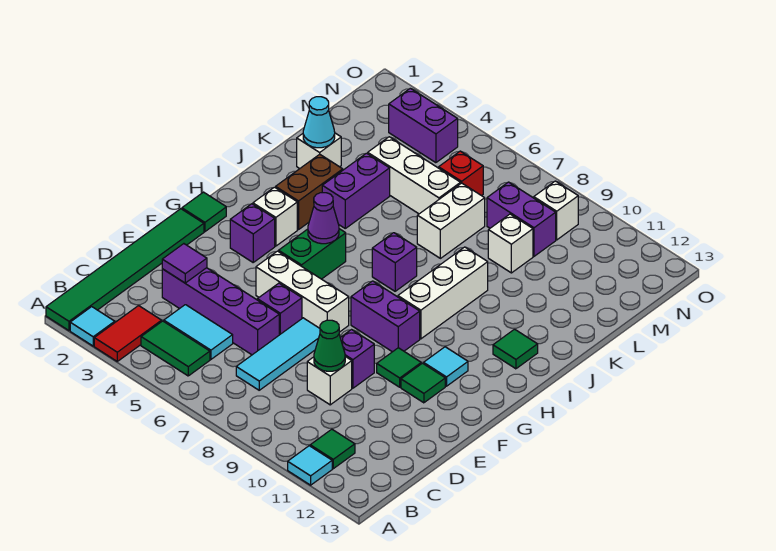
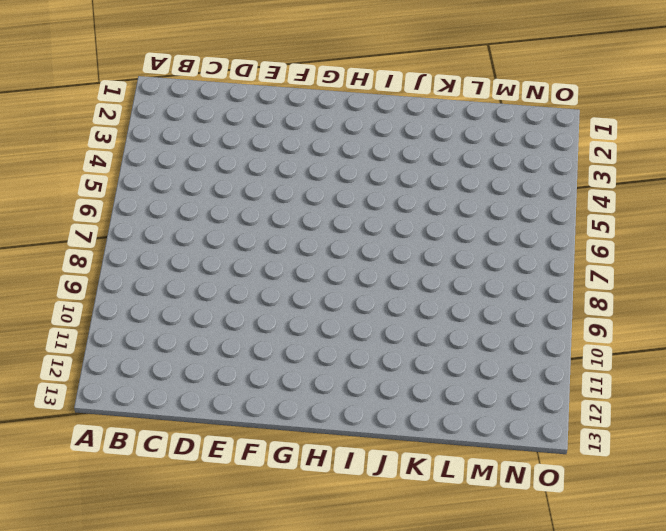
none -> green 1x6 tile [46,209,204,331]
none -> cyan 1x1 tile [70,307,115,346]
none -> red 1x2 tile [94,306,162,361]
none -> cyan 1x1 tile [288,446,332,485]

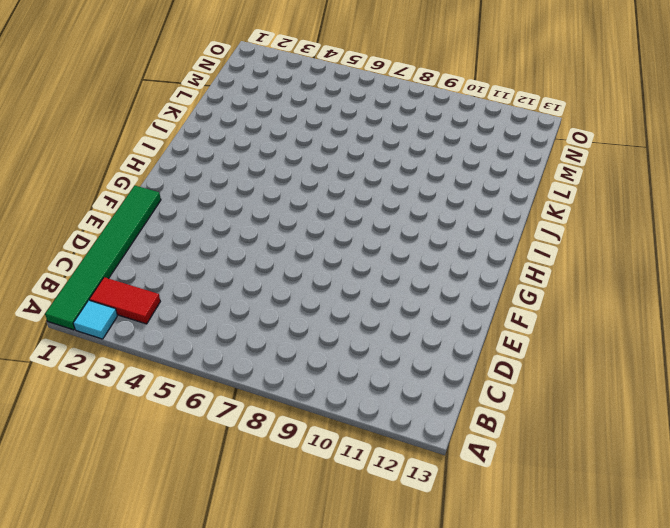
red 1x2 tile [89,277,160,324] -> red 1x2 tile turned to [94,306,162,361]
none -> cyan 1x1 tile [288,446,332,485]
none -> green 1x2 tile [141,321,210,376]
none -> green 1x1 tile [310,429,355,469]
none -> cyan 1x2 tile [164,305,233,359]

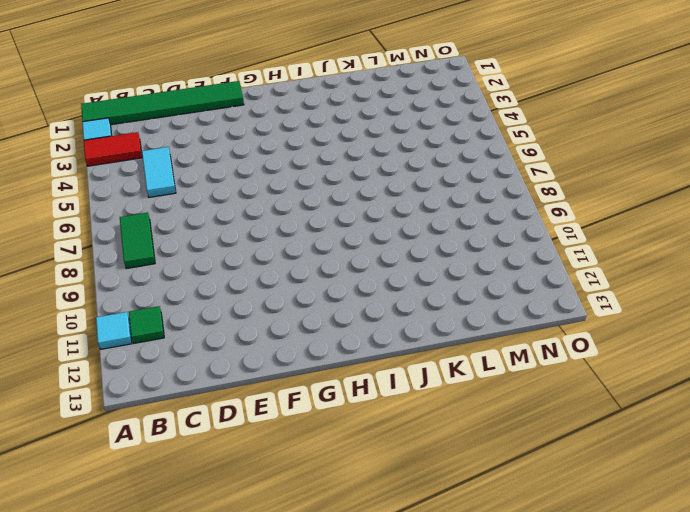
green 1x2 tile [120,212,155,269] -> green 1x2 tile moved to [141,321,210,376]
none -> cyan 1x3 tile [236,318,320,390]
none -> purple 1x4 brick [162,268,279,355]
none -> white 1x1 brick [307,357,352,405]
none -> purple 1x1 brick [257,283,302,335]

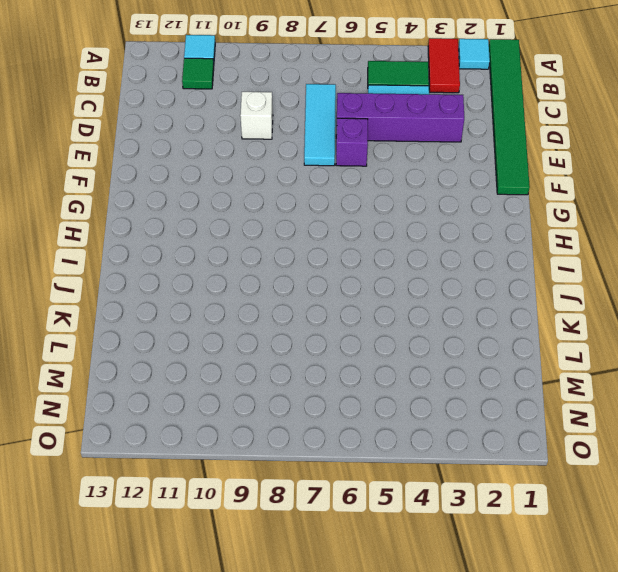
none -> purple 1x1 brick [340,330,374,388]
none -> white 1x3 brick [256,251,349,332]
none -> green 1x1 tile [377,348,421,387]
none -> green 1x1 tile [401,363,445,403]

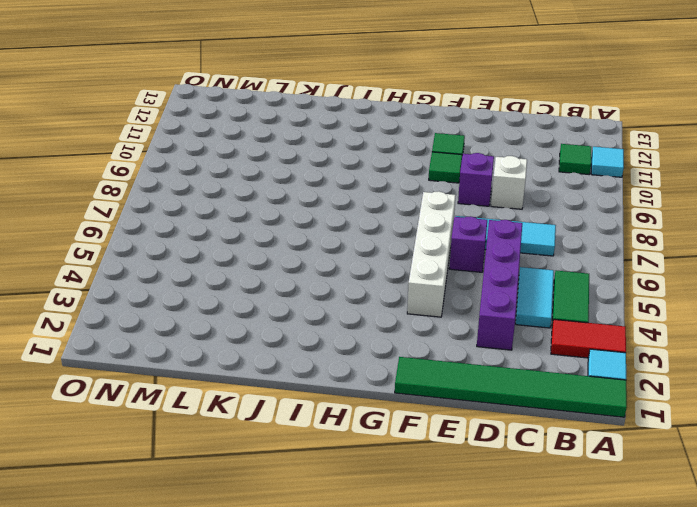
white 1x4 brick [407,191,456,317] -> white 1x3 brick [256,251,349,332]
none -> green 1x1 tile [182,192,226,232]
none -> purple 1x1 brick [230,204,275,262]
none -> green 1x2 brick [279,229,346,279]
none -> purple 1x2 brick [351,281,420,352]

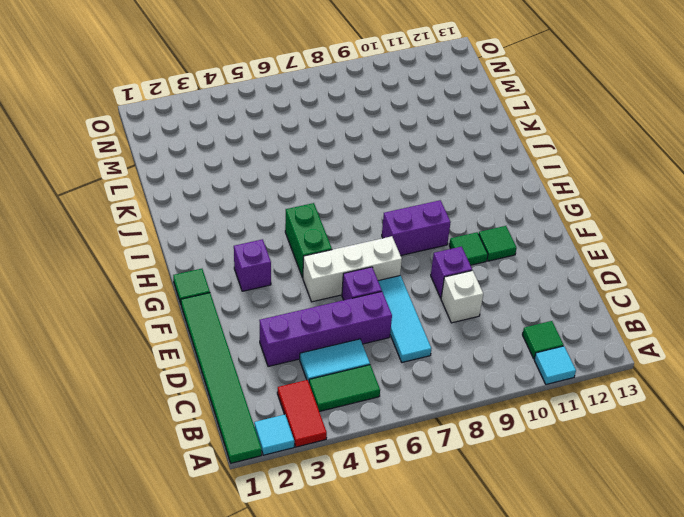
none -> cyan 1x1 tile [424,347,468,386]
none -> white 1x1 brick [253,187,297,246]
none -> white 1x3 brick [398,247,488,339]
none -> brown 1x2 brick [276,154,343,230]

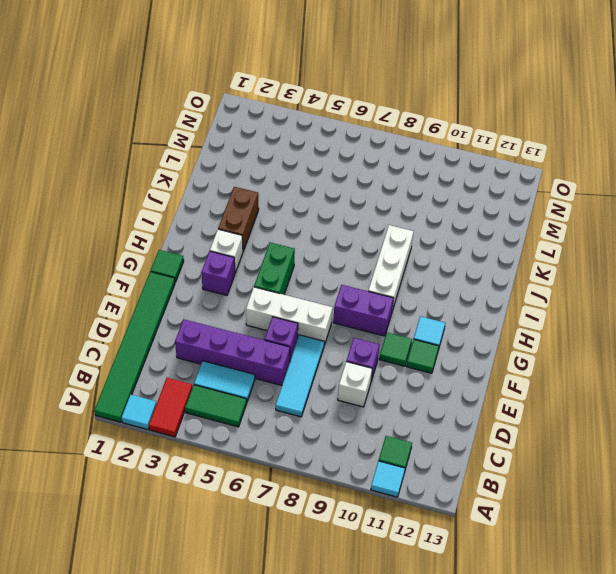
none -> purple 1x1 brick [372,233,417,291]
none -> green 1x1 tile [493,329,538,369]
none -> purple 1x2 brick [322,153,390,228]
none -> white 1x1 brick [297,133,341,168]

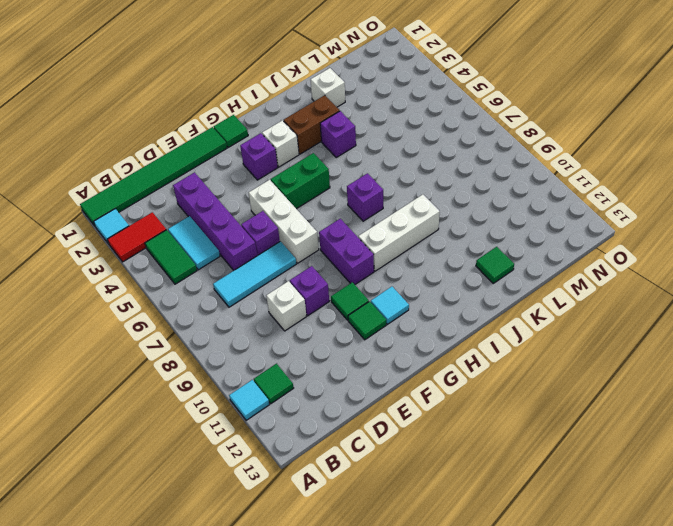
purple 1x1 brick [320,111,356,157] -> purple 1x2 brick [322,153,390,228]
green 1x1 tile [476,247,514,283] -> green 1x1 tile moved to [493,329,538,369]
none -> white 1x2 brick [417,183,485,258]
none -> white 1x3 brick [368,137,461,214]
none -> white 1x1 brick [488,214,533,273]
none -> red 1x1 brick [439,151,483,196]

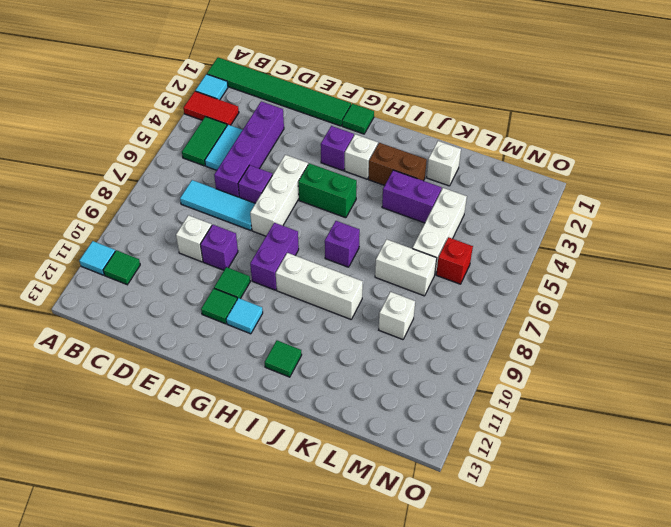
none -> purple 1x2 brick [487,182,556,256]
none -> purple 1x2 brick [389,88,458,163]
none -> white 1x1 brick [534,181,578,240]
none -> purple 1x1 tile [162,244,207,283]

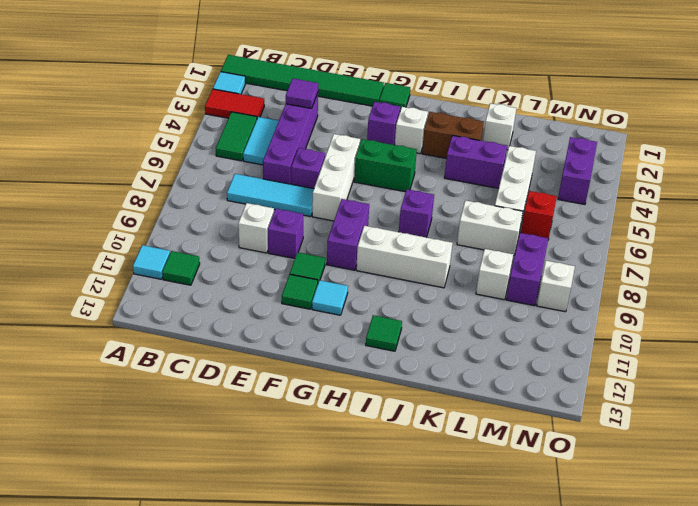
none -> green 1x1 cone [314,320,345,371]
none -> purple 1x1 cone [308,193,339,244]
none -> cyan 1x1 cone [303,97,335,148]

